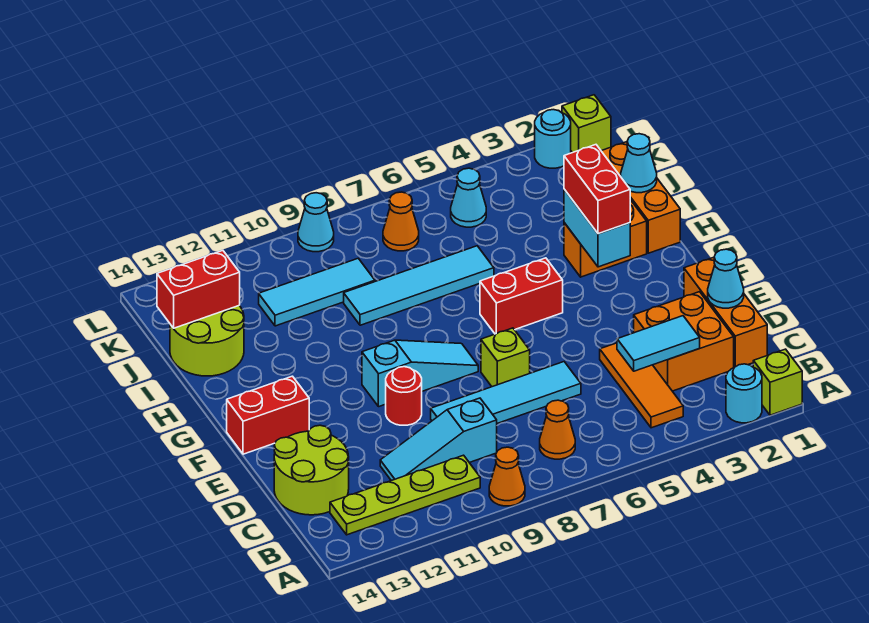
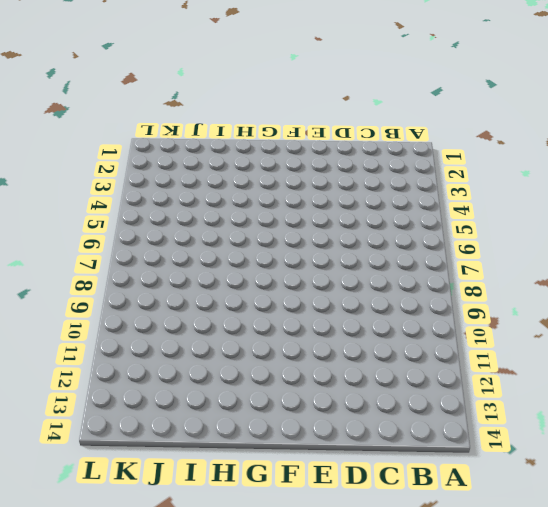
none -> lime 1x1 brick [753,349,802,415]
none -> cyan 1x1 round brick [726,364,762,423]
none -> orange 1x1 cone [489,447,525,506]
none -> orange 1x3 tile [600,343,683,428]

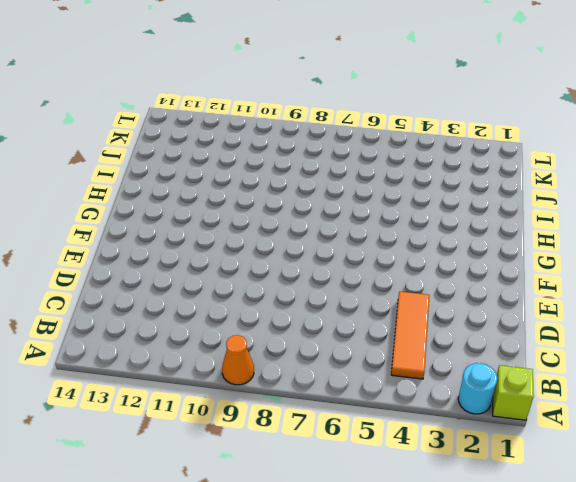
none -> orange 1x1 cone [540,400,575,459]
none -> lime 1x4 plate [330,455,480,535]
none -> orange 1x3 brick [684,257,767,367]
none -> orange 2x2 brick [634,292,734,391]

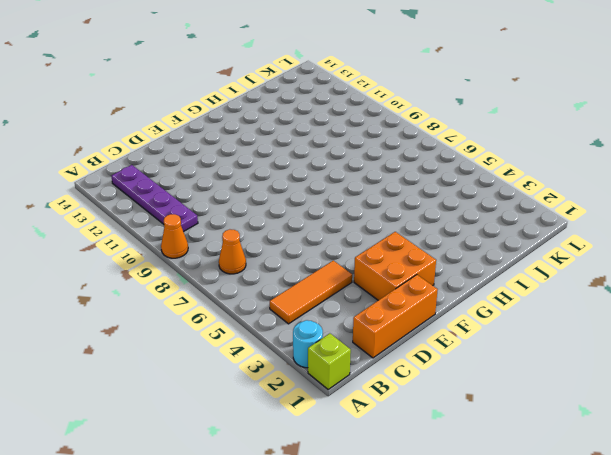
purple 1x4 plate [112,165,198,232] -> lime 1x4 plate [330,455,480,535]
orange 2x2 brick [354,232,436,300] -> orange 2x2 brick moved to [634,292,734,391]
none -> cyan 1x3 slope [380,398,497,481]
none -> lime 2x2 round brick [274,425,349,515]
none -> cyan 1x4 tile [431,362,581,423]
none -> lime 1x1 brick [481,328,530,387]

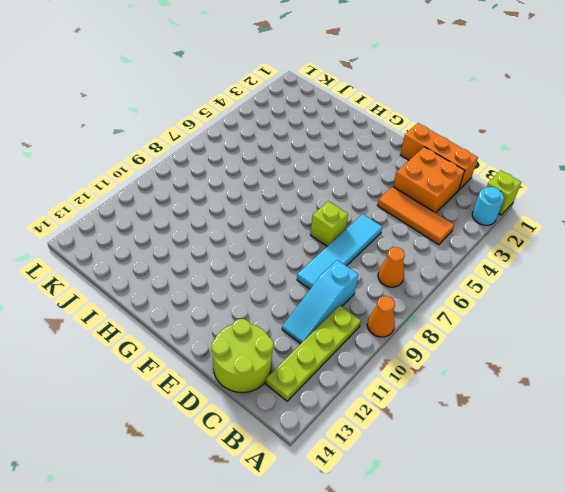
none -> red 1x1 round brick [386,367,422,425]
none -> cyan 1x3 slope [362,340,478,407]
none -> red 1x2 brick [227,376,309,454]
none -> red 1x2 brick [480,258,563,334]

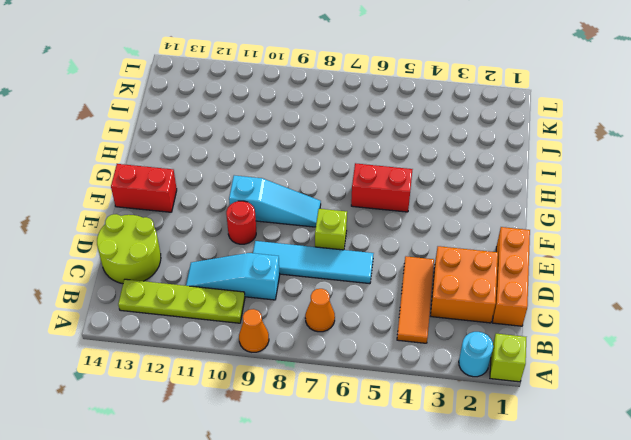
none -> orange 1x3 brick [602,142,680,253]
none -> orange 1x2 brick [564,200,647,277]
none -> cyan 1x4 tile [344,246,494,325]
none -> lime 2x2 round brick [170,306,244,376]

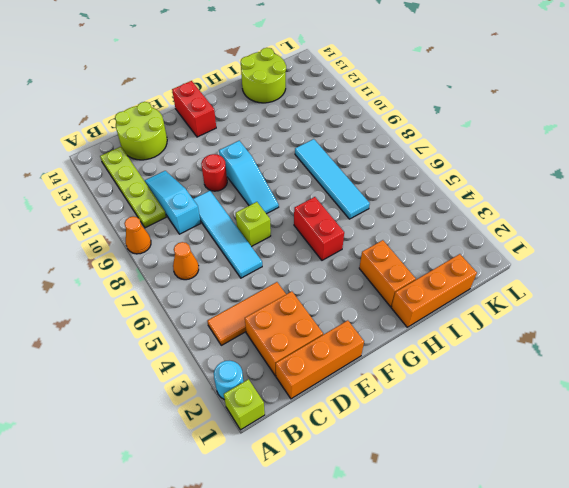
none -> cyan 1x3 tile [259,258,375,326]
none -> cyan 1x1 cone [451,168,486,227]
none -> orange 1x1 cone [383,192,419,251]
none -> lime 1x1 brick [562,95,611,153]

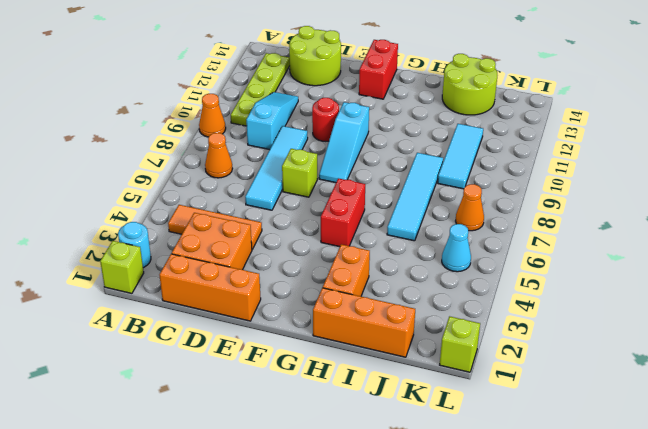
none -> cyan 1x1 round brick [535,110,571,168]
none -> cyan 1x1 cone [298,193,334,252]
none -> cyan 1x2 tile [617,316,700,371]
none -> cyan 1x1 cone [708,249,744,308]

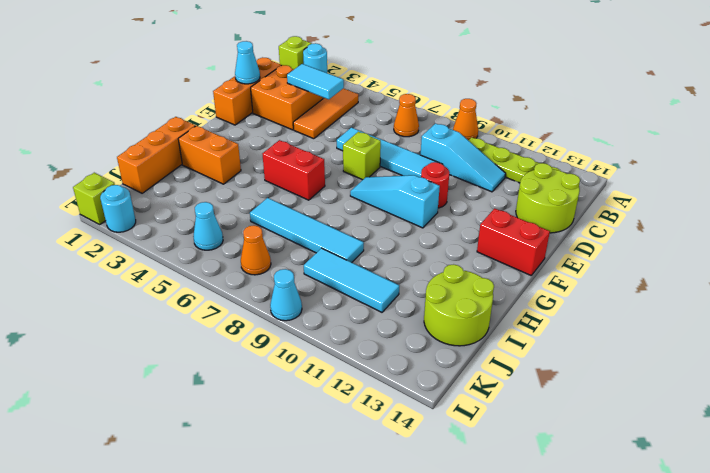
none -> cyan 1x2 brick [564,189,630,267]
none -> cyan 1x1 cone [621,134,657,193]
none -> red 1x2 brick [157,250,240,328]
none -> red 1x2 brick [564,145,630,234]

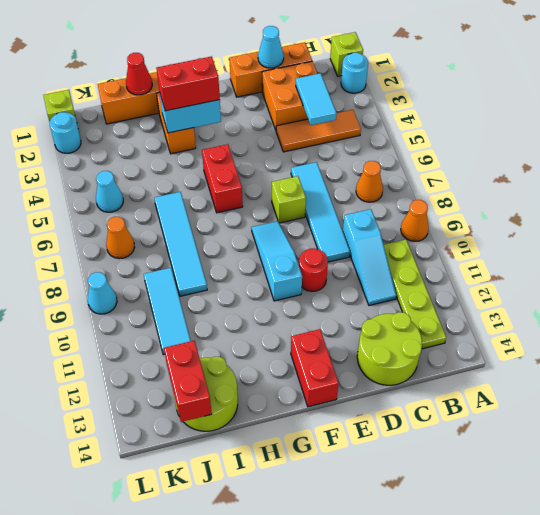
red 1x1 cone [126,53,152,95] -> cyan 1x1 cone [621,134,657,193]

